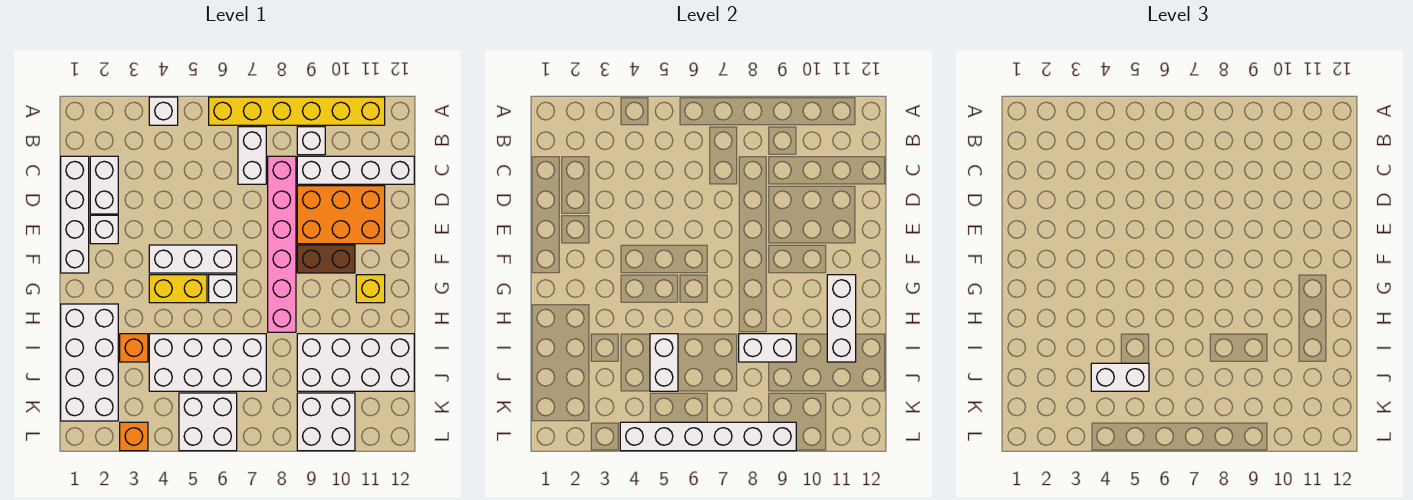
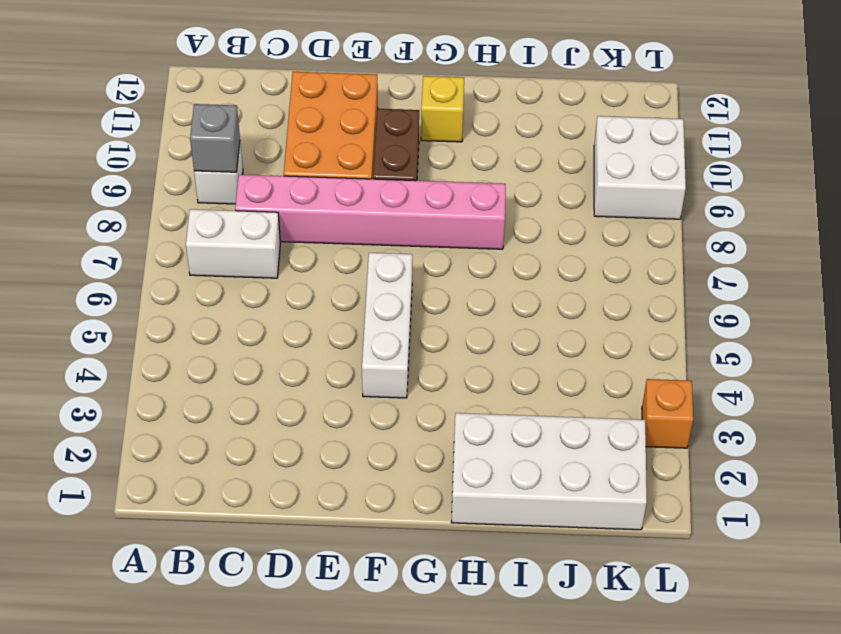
grey 1x1 brick [190,104,240,172] -> none
none -> white 1x1 brick [149,97,178,125]
none -> yellow 1x6 brick [209,97,385,125]
none -> white 1x4 brick [61,156,89,273]

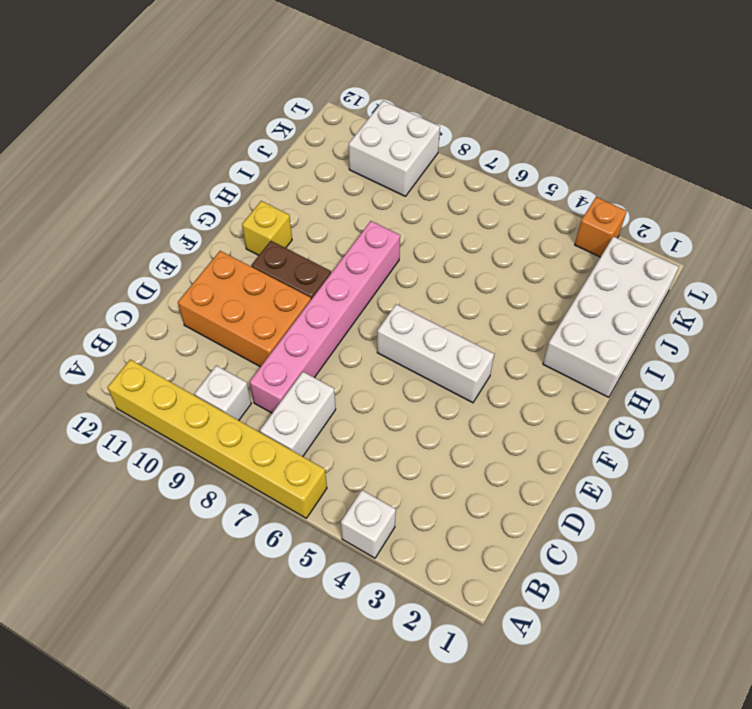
none -> white 1x4 brick [61,156,89,273]
none -> white 1x2 brick [90,156,118,214]
none -> white 1x4 brick [297,156,414,184]

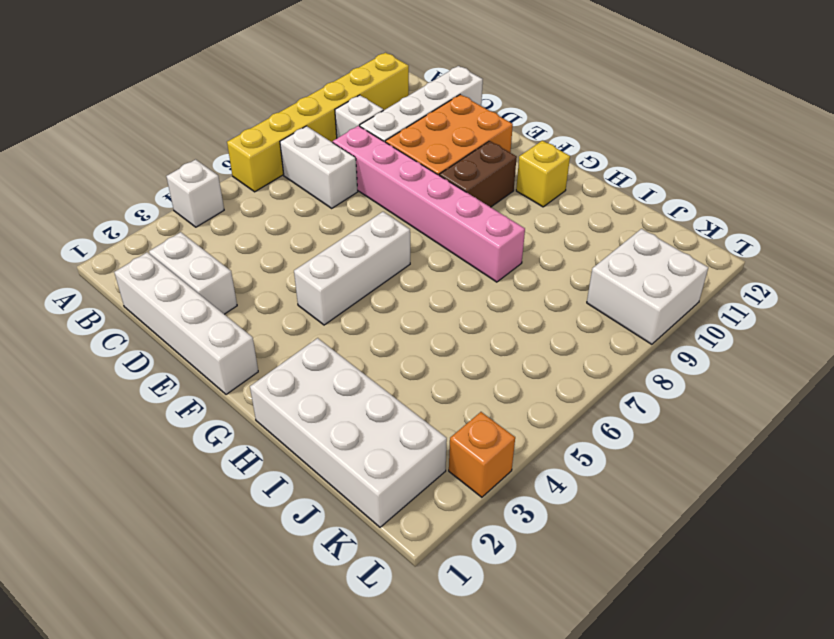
none -> white 1x1 brick [90,215,118,244]
none -> yellow 1x2 brick [149,275,207,303]
none -> white 1x1 brick [209,275,237,303]

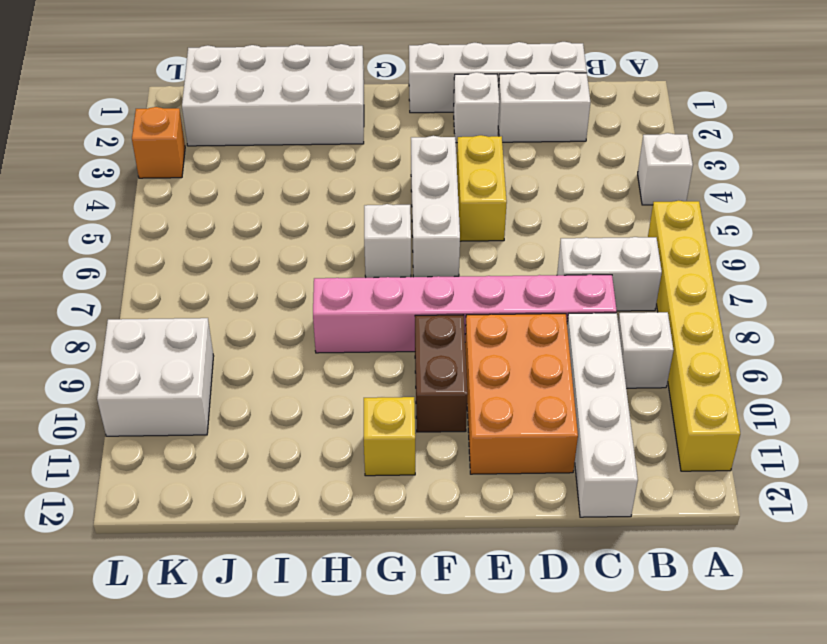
yellow 1x2 brick [457,135,507,241] -> yellow 1x2 brick moved to [149,275,207,303]
none -> orange 1x1 brick [120,334,148,362]
none -> white 2x4 brick [149,334,266,391]
none -> white 2x4 brick [297,334,414,391]

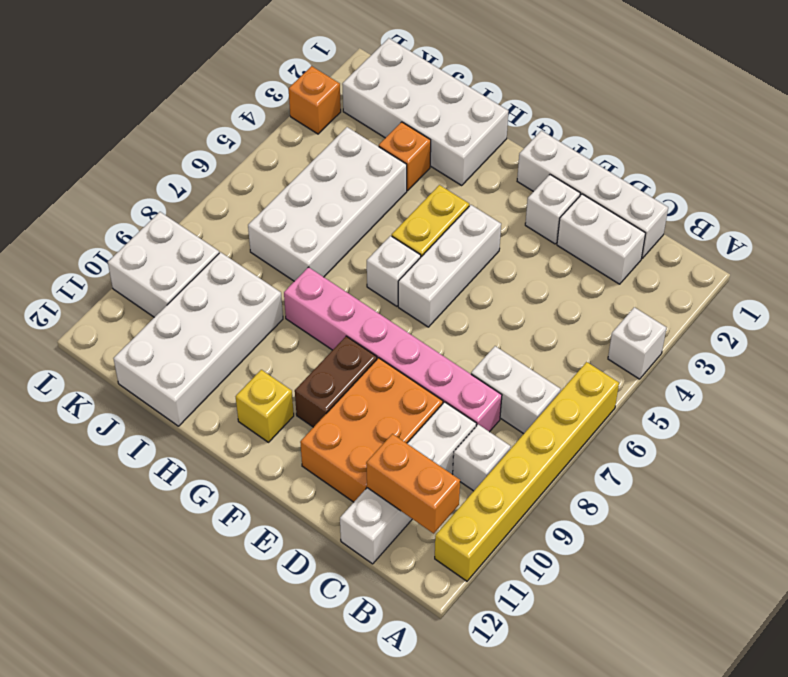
orange 1x2 brick [366,434,460,533] -> none
none -> white 2x2 brick [179,393,237,451]
none -> white 1x3 brick [827,275,856,362]
none -> white 1x2 brick [650,334,678,391]

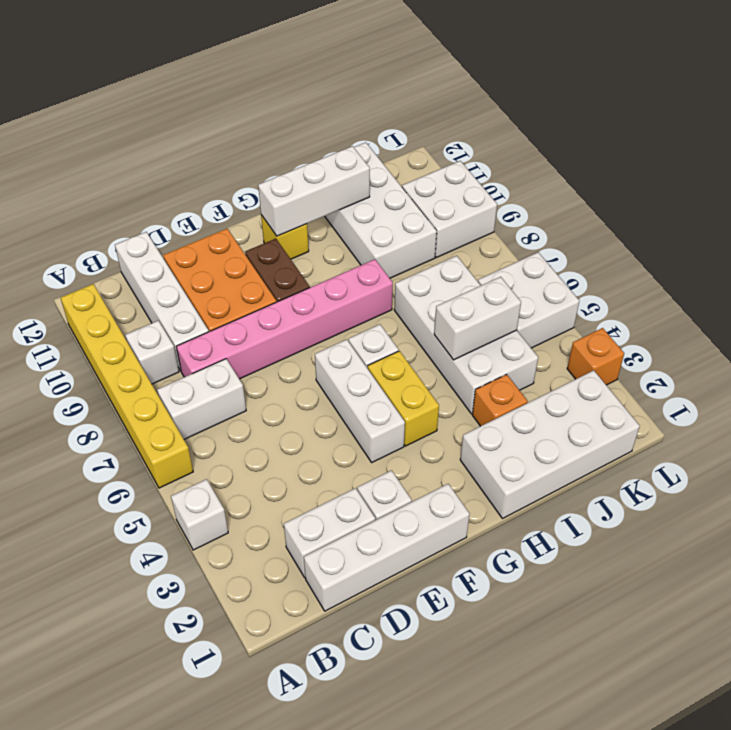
none -> white 1x2 brick [739,334,796,362]
none -> white 1x6 brick [620,422,796,451]
none -> white 1x2 brick [1091,363,1149,391]

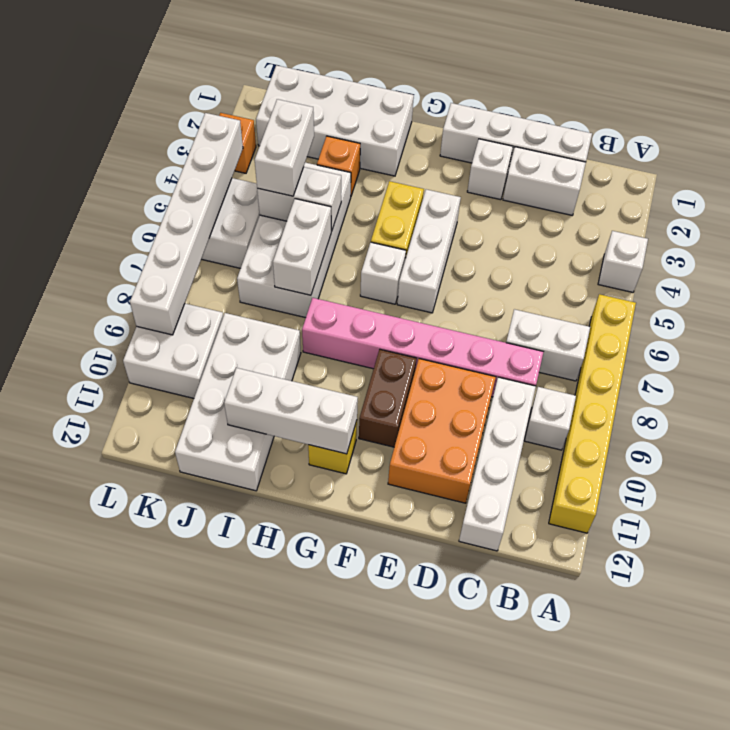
white 1x2 brick [273,199,331,295] -> white 1x2 brick moved to [739,334,796,362]

